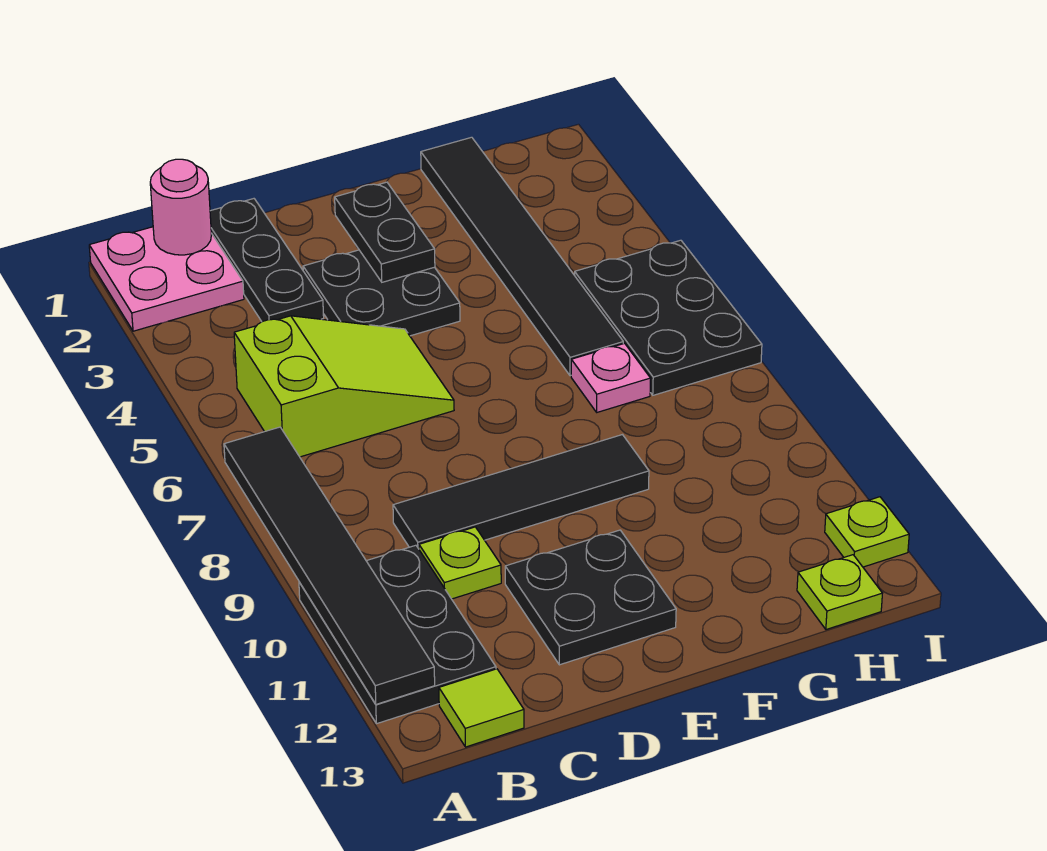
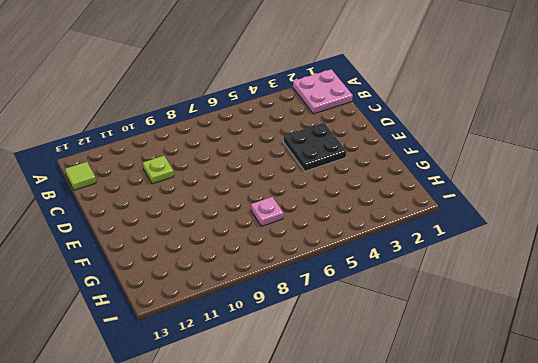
none -> black 2x3 plate [299,545,496,724]
none -> lime 2x3 slope [234,316,454,457]
none -> black 1x3 plate [210,199,324,322]

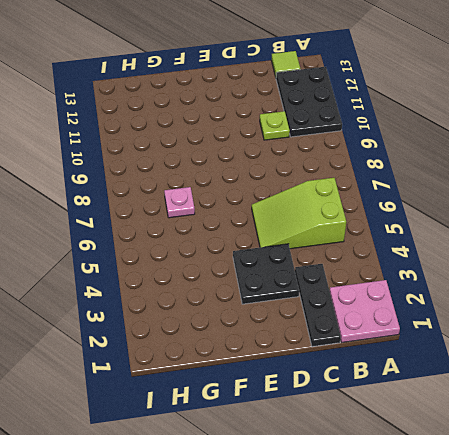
none -> black 1x4 tile [393,435,649,549]
none -> black 2x2 plate [505,530,676,665]
none -> black 1x6 tile [421,137,623,376]

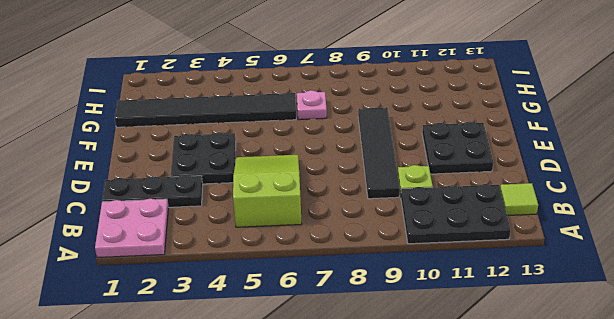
none -> black 2x3 plate [575,240,762,395]
none -> lime 1x1 plate [797,555,883,630]
none -> lime 1x1 plate [825,497,909,567]

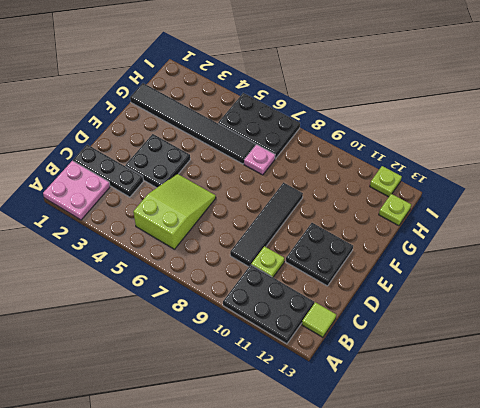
none -> black 1x6 tile [224,427,435,704]
none -> pink 1x1 round brick [150,159,211,255]
none -> black 1x2 plate [335,182,435,282]

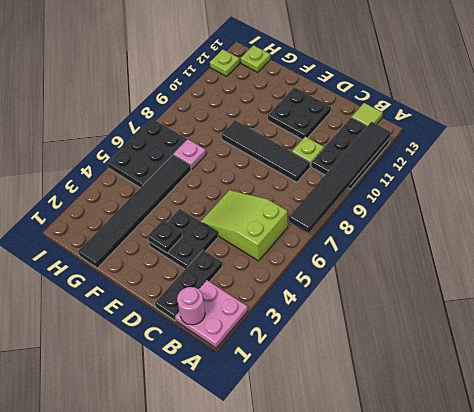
black 1x1 plate [148,220,182,253] -> black 1x2 plate [335,182,435,282]

